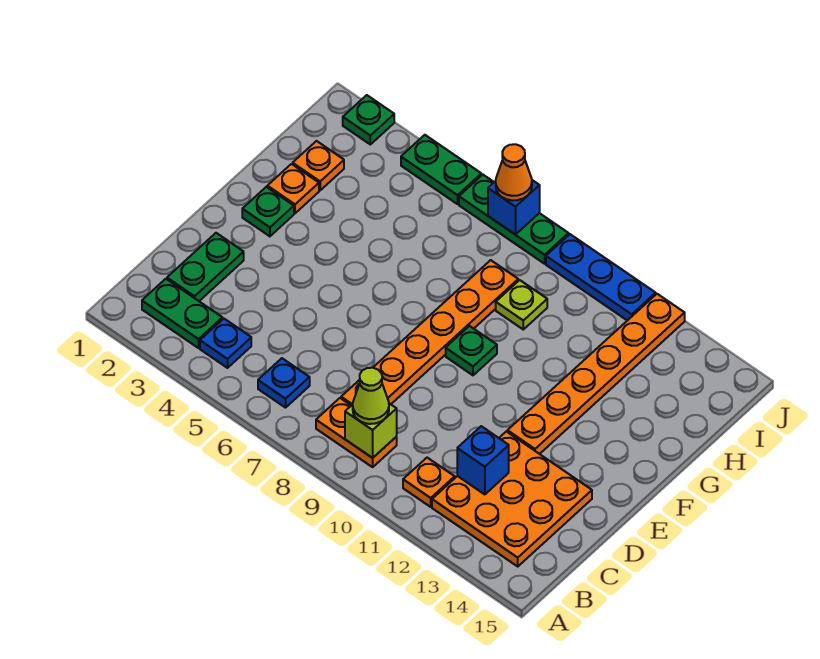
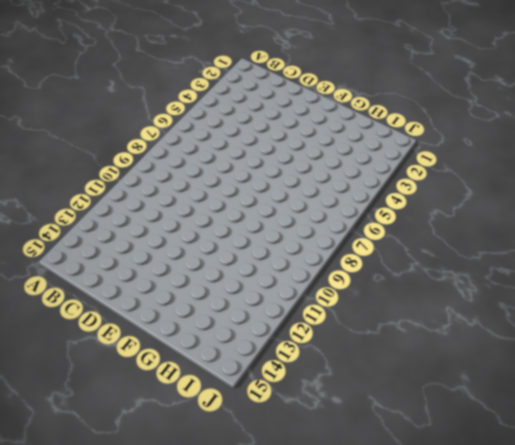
none -> green 1x2 plate [142,279,222,348]
none -> blue 1x1 plate [200,319,251,368]
none -> blue 1x1 plate [258,358,310,408]

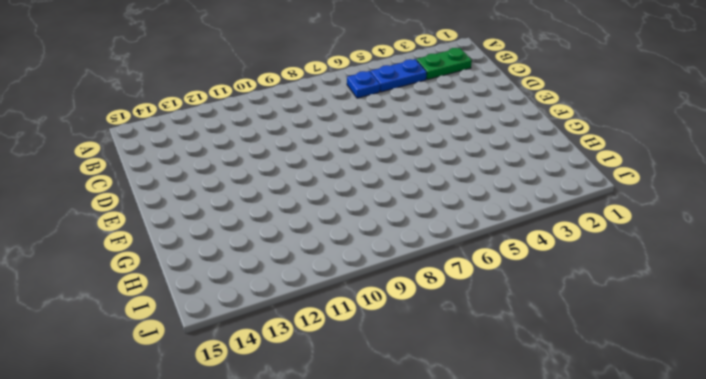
blue 1x2 plate [371,59,427,92] -> blue 1x1 plate [200,319,251,368]
none -> orange 1x2 plate [316,398,397,467]
none -> orange 1x1 plate [403,458,455,507]
none -> orange 3x3 plate [432,431,592,566]

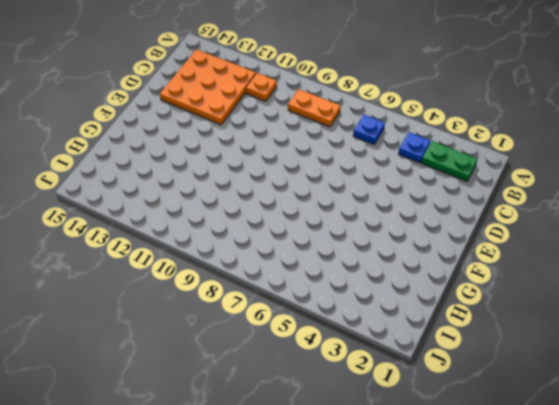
none -> green 1x2 plate [167,233,244,301]
none -> orange 1x6 plate [341,260,518,405]
none -> orange 1x6 plate [507,294,685,454]

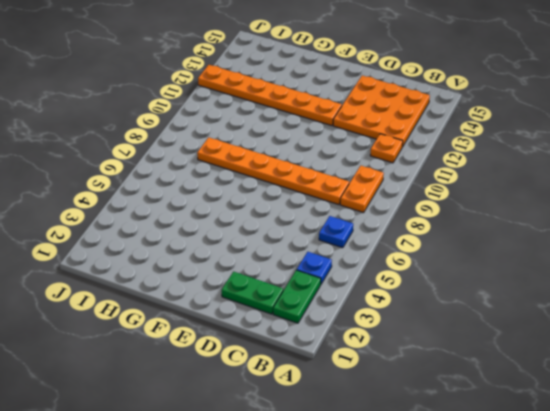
none -> green 1x1 plate [242,187,294,236]
none -> green 1x1 plate [446,326,497,375]
none -> orange 1x1 plate [267,164,319,213]

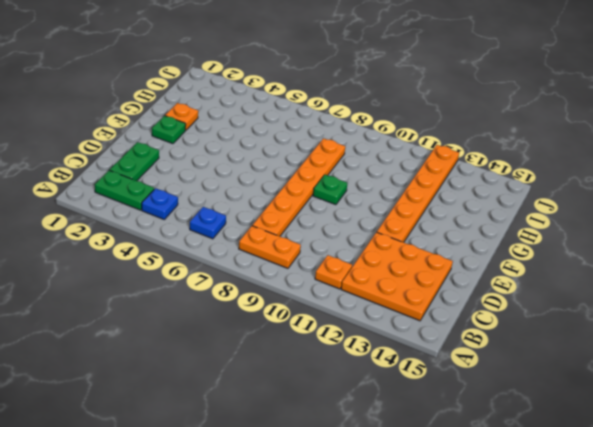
none -> orange 1x1 plate [293,141,344,190]
none -> lime 1x1 plate [496,280,547,329]
none -> green 1x1 plate [343,95,394,144]

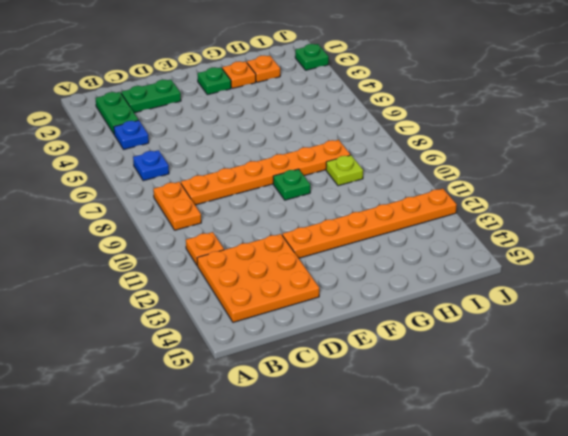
none -> green 1x2 plate [401,135,481,204]
none -> green 1x3 plate [459,175,569,264]
none -> blue 1x3 plate [546,234,656,321]

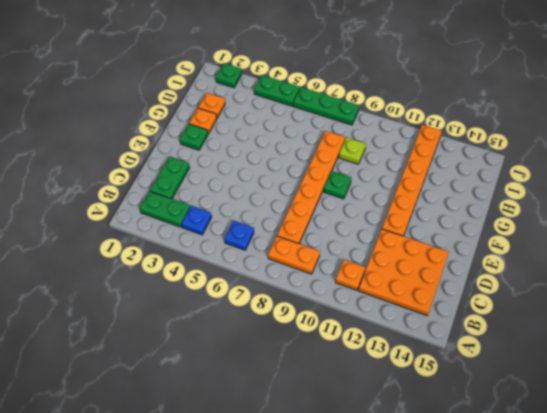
none -> blue 1x3 plate [546,234,656,321]
none -> lime 1x1 brick [345,403,397,458]
none -> blue 1x1 brick [457,426,509,494]

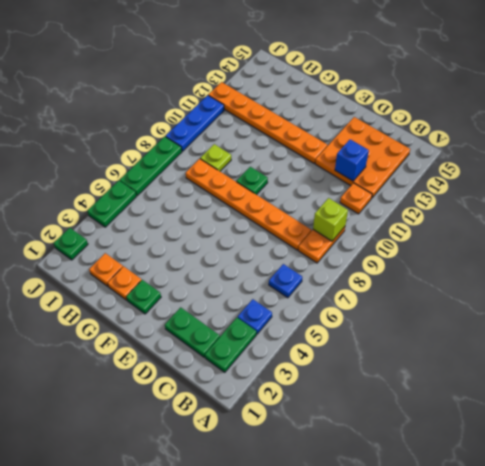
none -> blue 1x1 brick [488,180,540,234]
none -> lime 1x1 cone [353,368,389,424]
none -> orange 1x1 cone [496,144,532,201]

